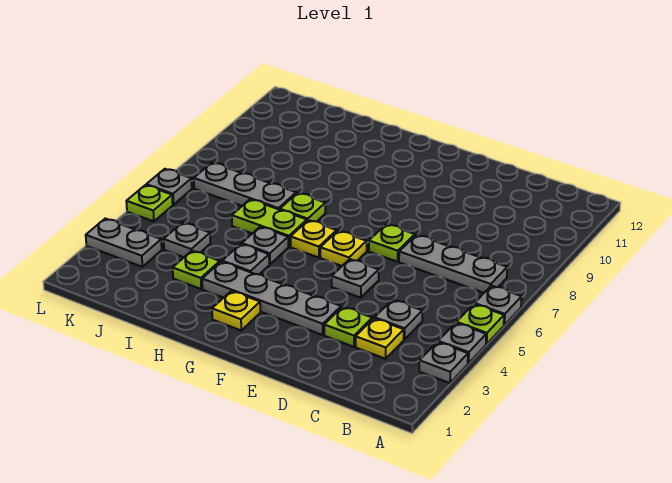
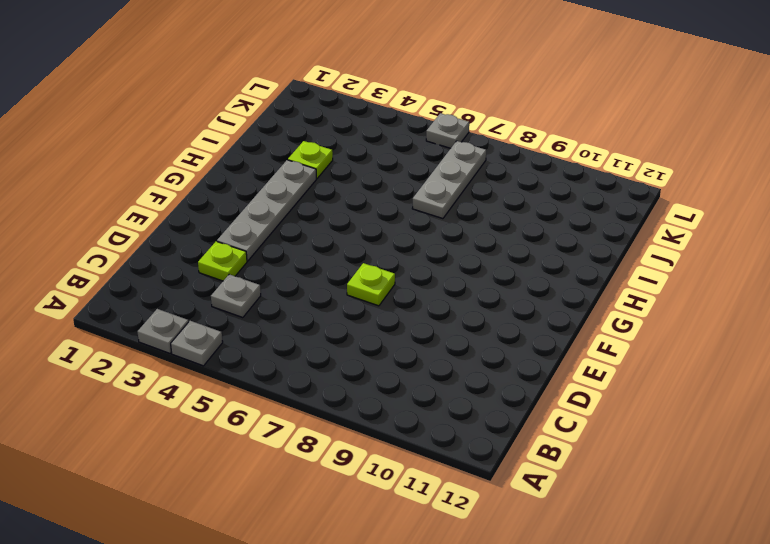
none -> lime 1x1 plate [457,304,504,344]
none -> grey 1x1 plate [475,286,522,325]
none -> grey 1x3 plate [399,235,507,293]

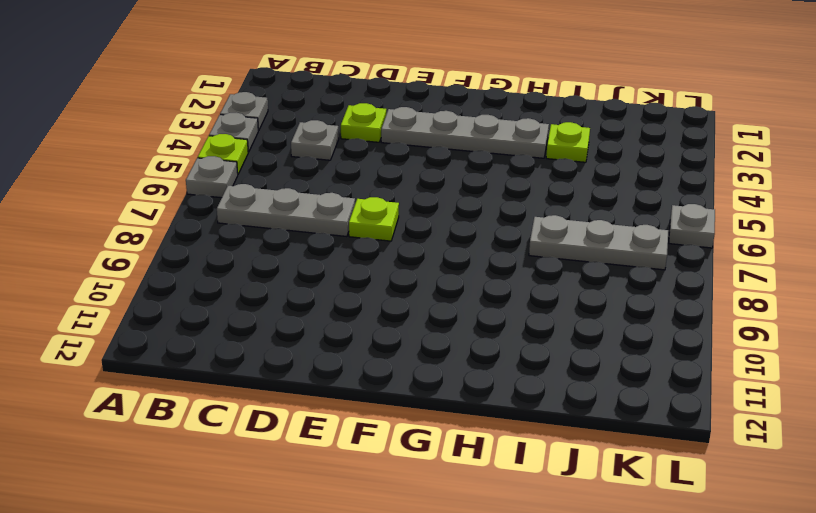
none -> yellow 1x1 plate [356,318,404,359]
none -> grey 1x1 plate [332,259,379,298]
none -> yellow 1x1 plate [320,231,367,266]

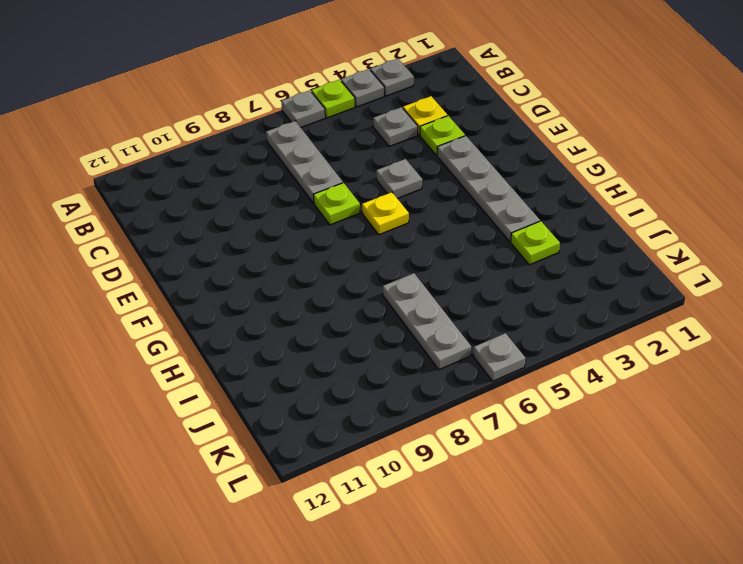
none -> yellow 1x1 plate [212,291,260,330]
none -> yellow 1x1 plate [291,220,337,258]
none -> grey 1x1 plate [222,244,269,274]

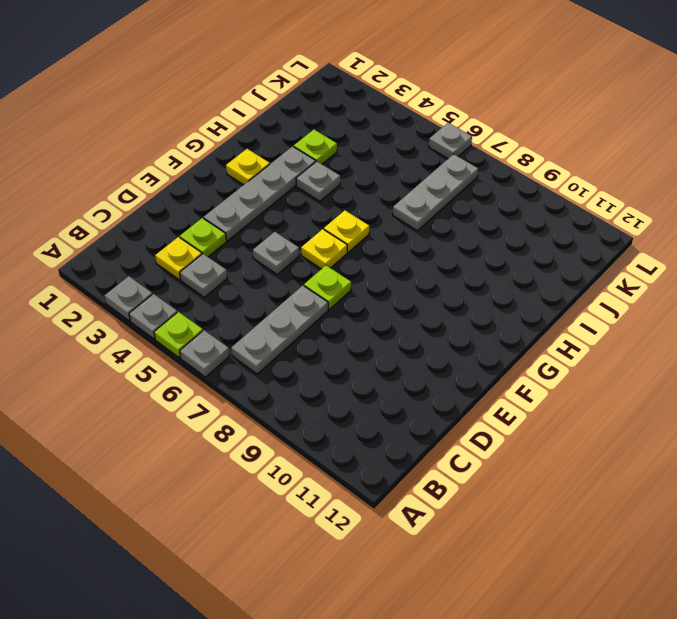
none -> grey 1x1 plate [242,227,288,264]
none -> lime 1x2 plate [232,199,307,247]
none -> lime 1x1 plate [280,193,325,222]

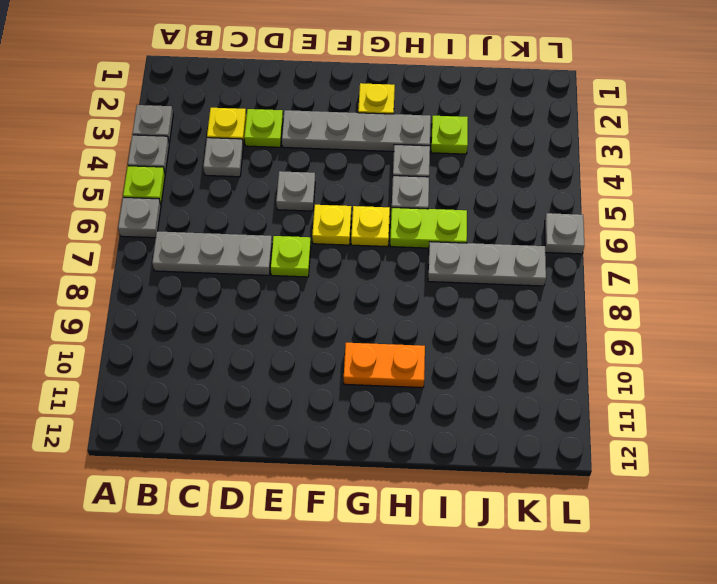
orange 1x2 plate [344,343,425,388] -> none
none -> lime 1x1 plate [280,193,325,222]
none -> grey 1x1 plate [164,223,210,257]
none -> grey 1x2 plate [86,219,162,267]

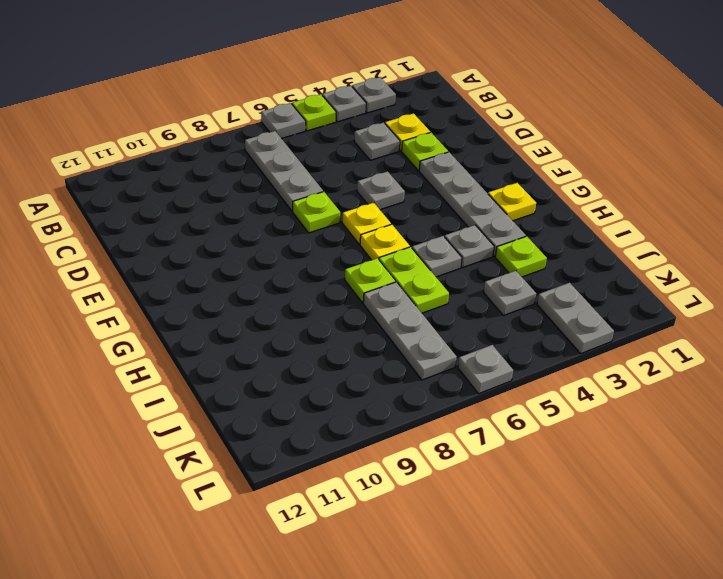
none -> lime 1x1 plate [126,185,173,221]

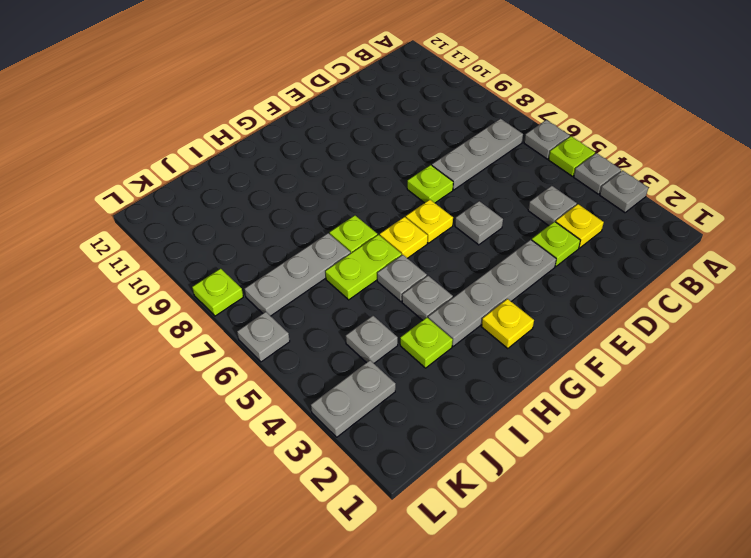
lime 1x1 plate [192,268,243,316] -> lime 1x1 plate moved to [126,185,173,221]

